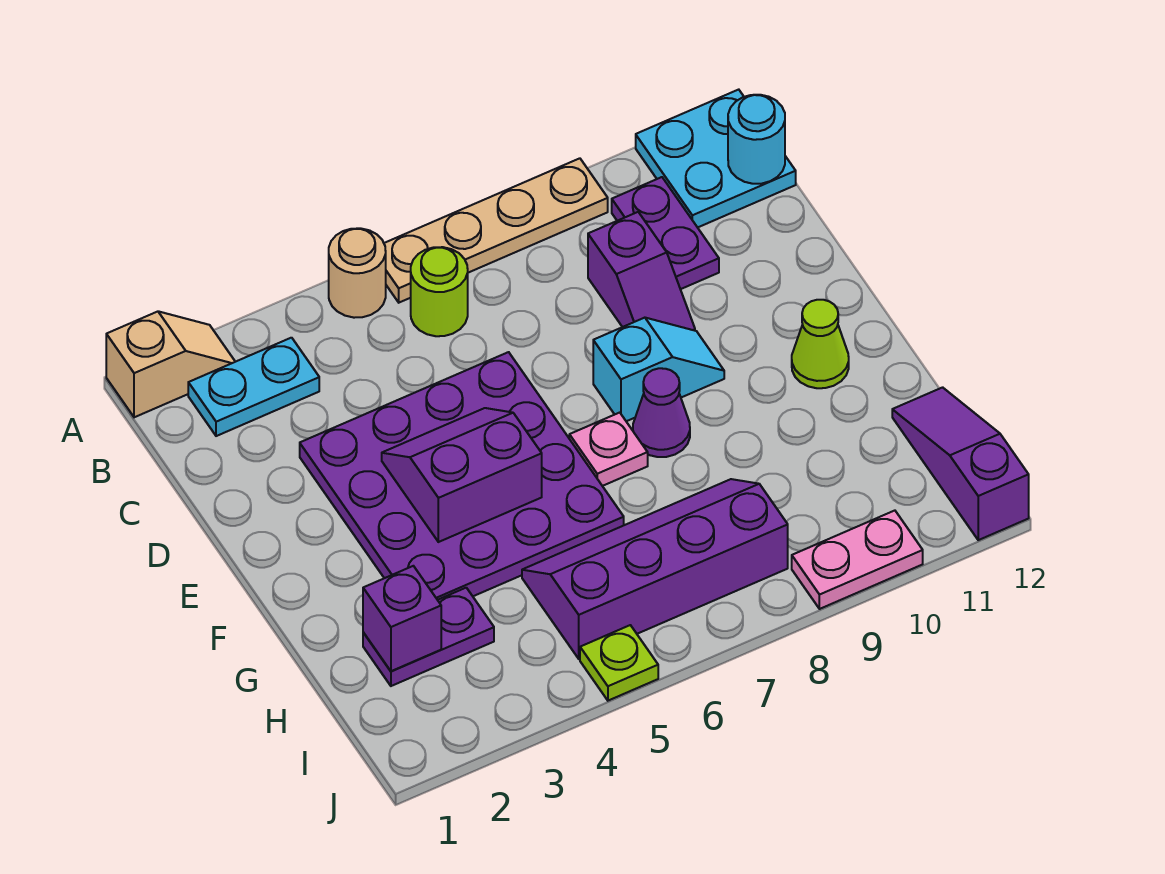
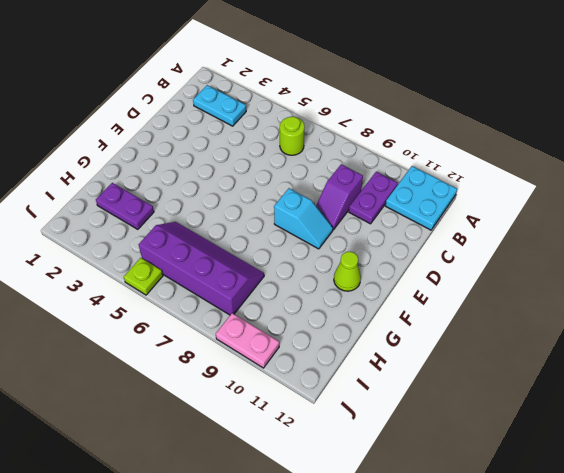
none -> tan 1x2 slope [106,311,235,417]
none -> tan 1x1 round brick [329,228,386,318]
none -> tan 1x4 plate [384,158,608,303]

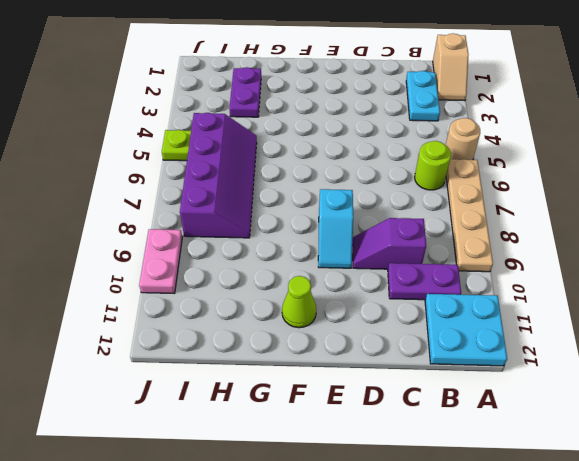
none -> purple 4x4 plate [300,352,624,600]
none -> pink 1x1 plate [569,413,648,486]
none -> purple 1x1 cone [633,368,690,457]

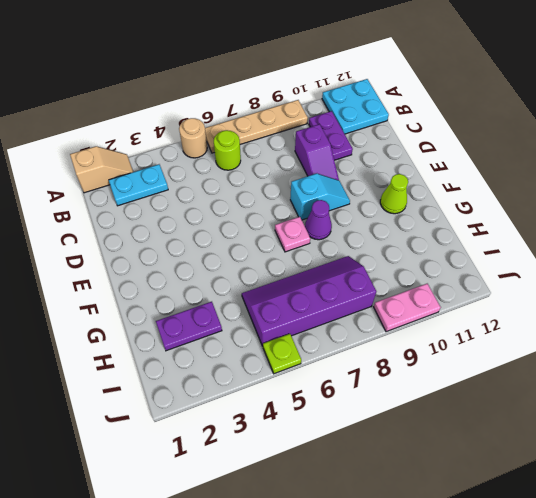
none -> purple 4x4 plate [300,352,624,600]
none -> purple 1x3 slope [892,387,1029,540]
none -> cyan 1x1 round brick [728,95,785,184]

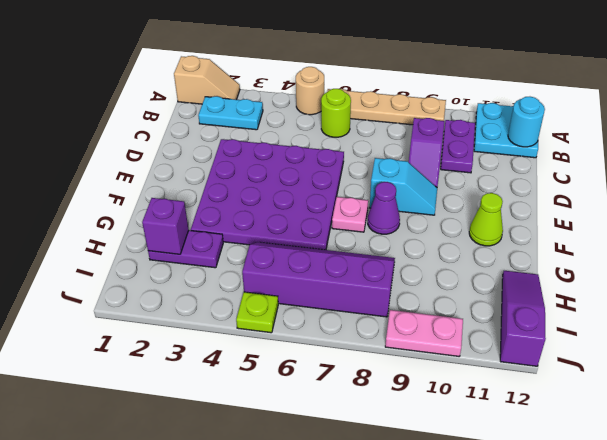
none -> purple 2x2 slope [382,408,542,542]

